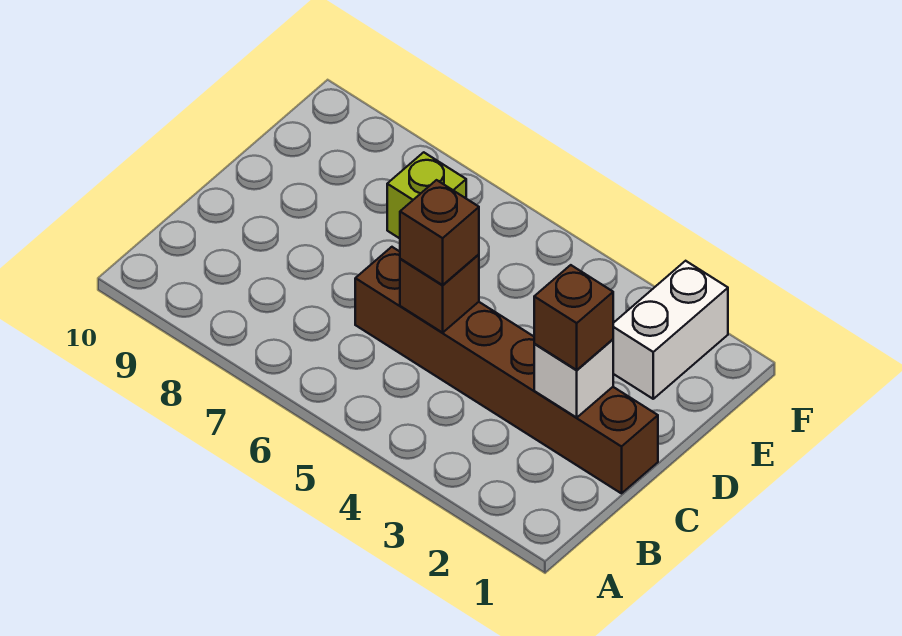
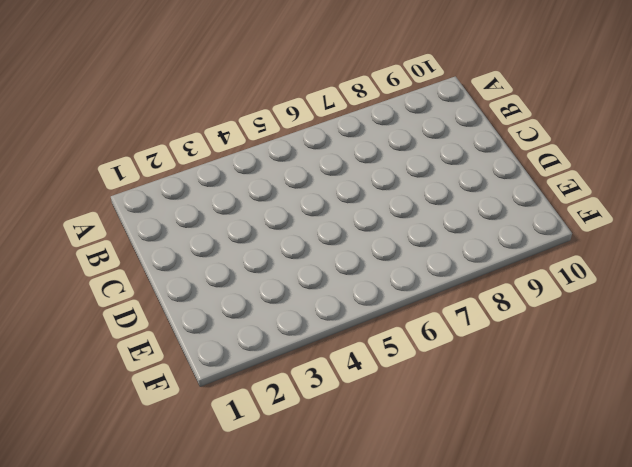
none -> brown 1x6 brick [355,247,658,493]
none -> white 1x2 brick [613,261,728,399]

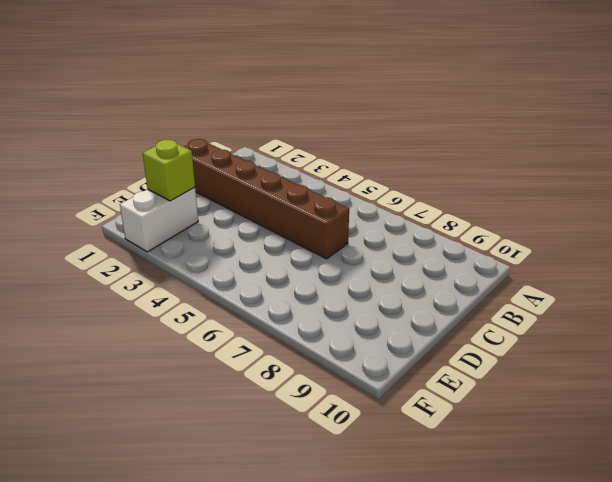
lime 1x1 brick [143,140,195,201] -> lime 1x1 brick moved to [387,152,466,238]
none -> white 1x1 brick [534,339,613,418]
none -> brown 1x1 brick [400,254,479,333]

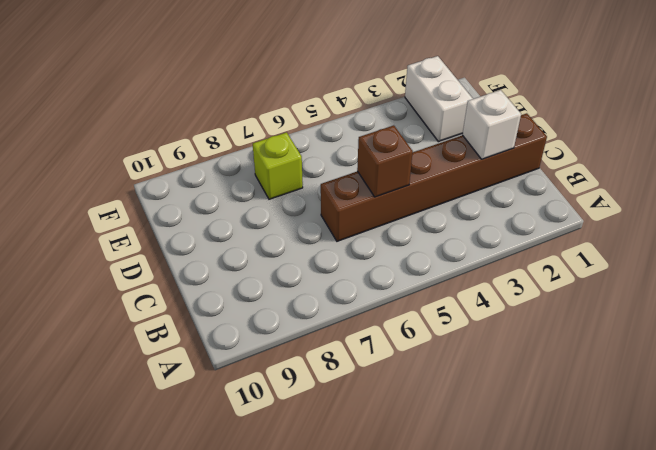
none -> brown 1x1 brick [534,265,613,370]
none -> brown 1x1 brick [400,180,479,285]

